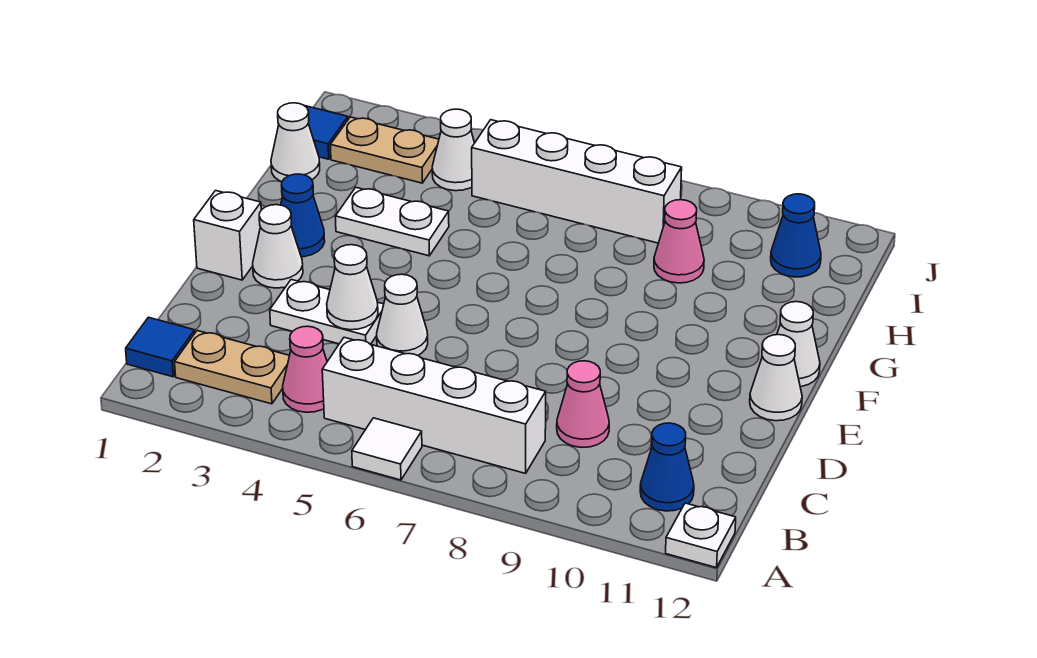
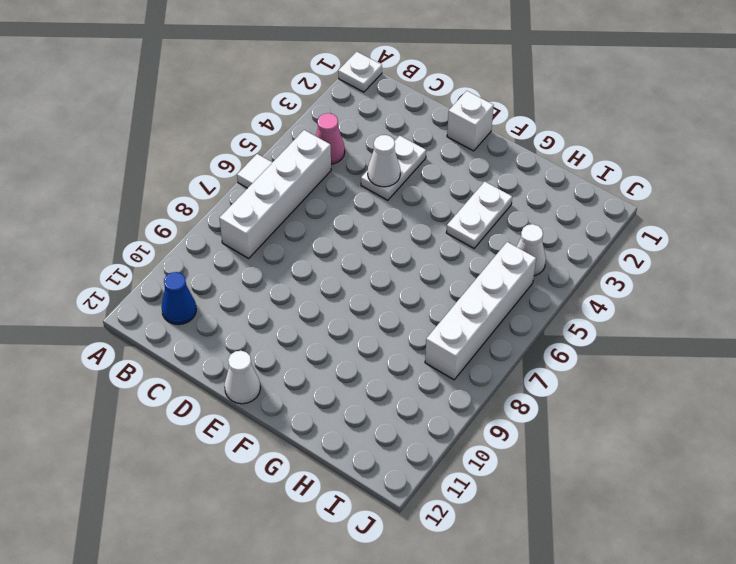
white 1x1 plate [338,52,382,92] -> white 1x1 plate moved to [666,503,736,568]
none -> blue 1x1 tile [126,317,195,377]
none -> tan 1x2 plate [175,331,290,404]
none -> pink 1x1 cone [557,361,609,447]

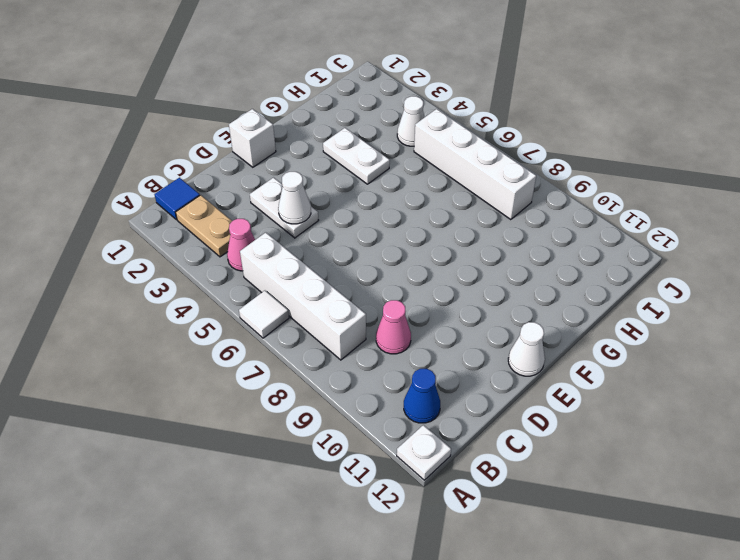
none -> white 1x1 cone [377,274,428,356]
none -> white 1x1 cone [253,205,303,288]
none -> blue 1x1 cone [281,174,325,257]

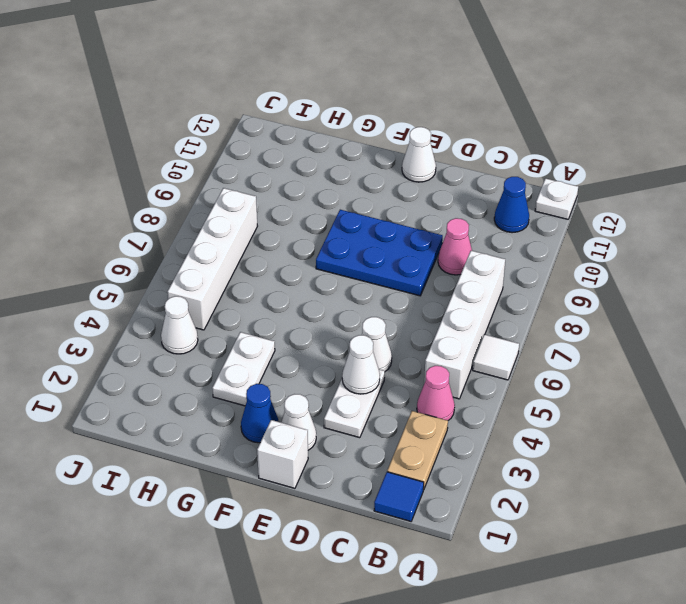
blue 2x3 plate [316,210,443,296] -> none
none -> white 1x1 cone [777,302,820,387]
none -> white 1x1 cone [271,103,320,182]
none -> pink 1x1 cone [654,200,704,283]

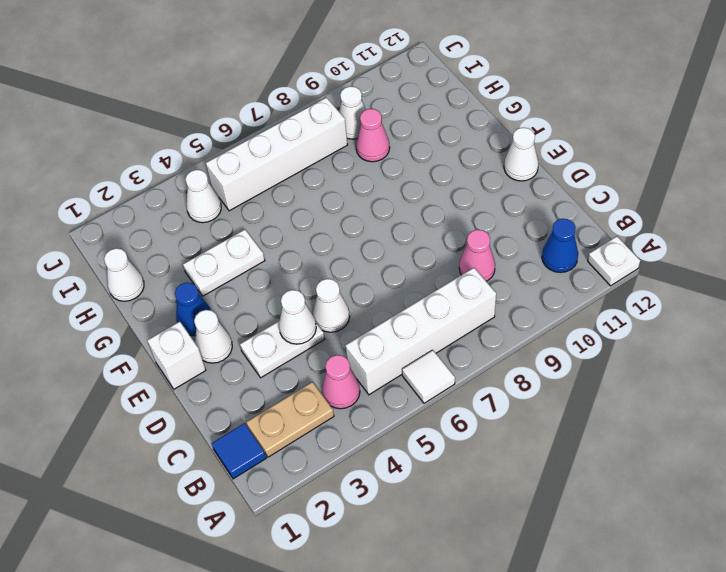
white 1x1 cone [339,86,366,139] -> white 1x1 cone moved to [777,302,820,387]
none -> blue 1x1 tile [305,106,348,159]
none -> tan 1x2 plate [330,117,439,183]
none -> blue 1x1 cone [771,194,821,277]

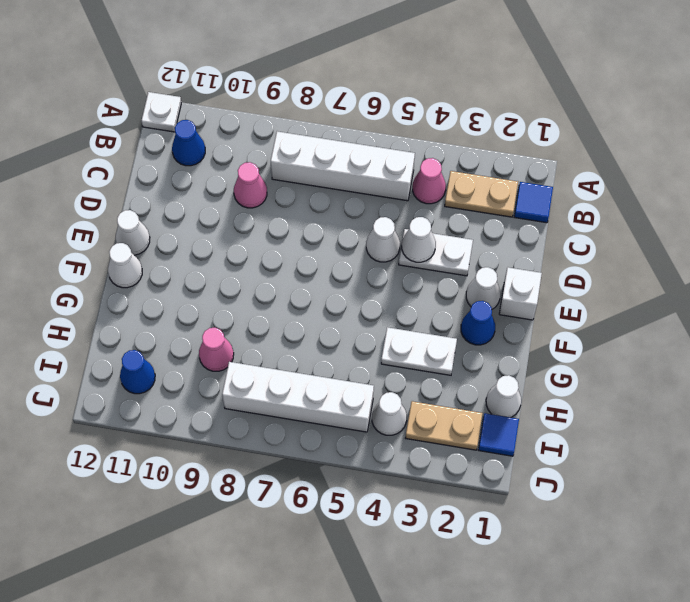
none -> white 1x1 tile [352,418,422,480]

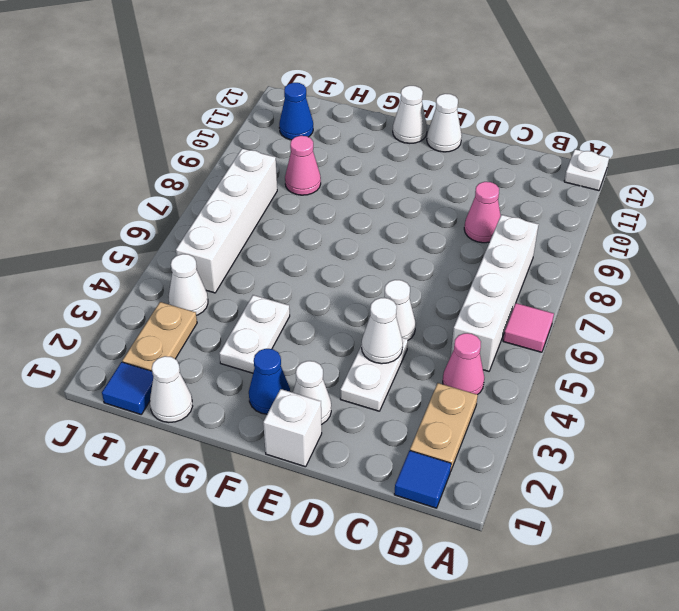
pink 1x1 tile [503,303,554,352] -> white 1x1 tile [352,418,422,480]
none -> blue 1x1 cone [640,423,694,511]

